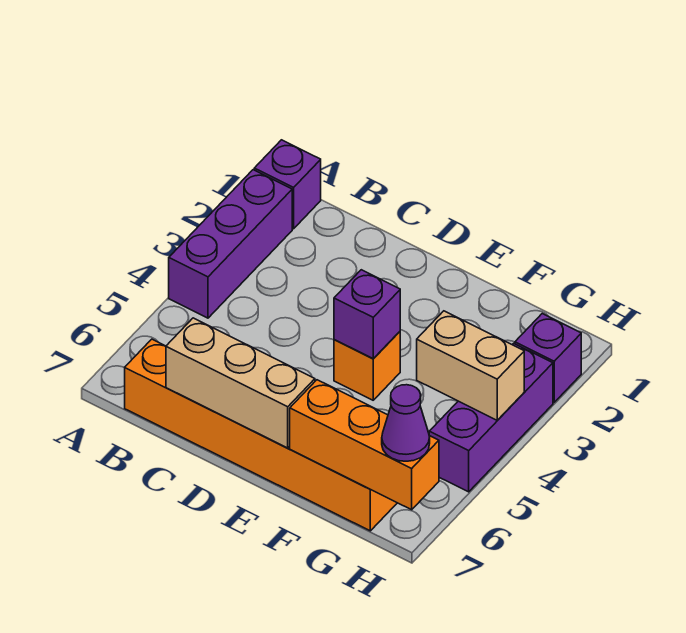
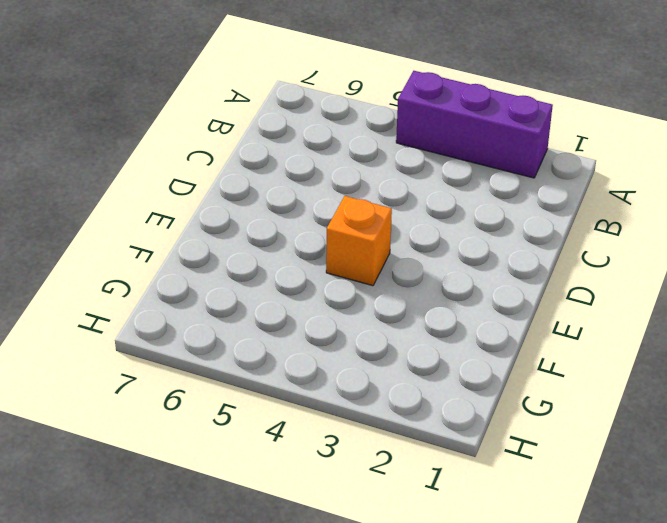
none -> purple 1x1 brick [254,140,321,229]
none -> orange 1x6 brick [125,339,397,531]

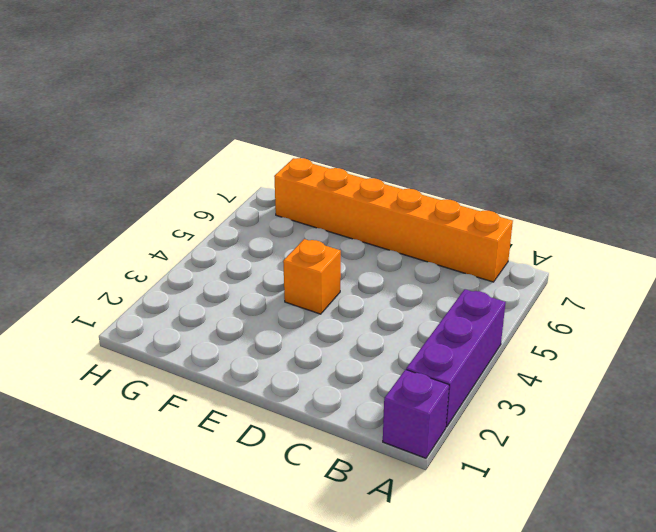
none -> purple 1x1 brick [515,314,581,402]
none -> purple 1x3 brick [429,343,553,492]

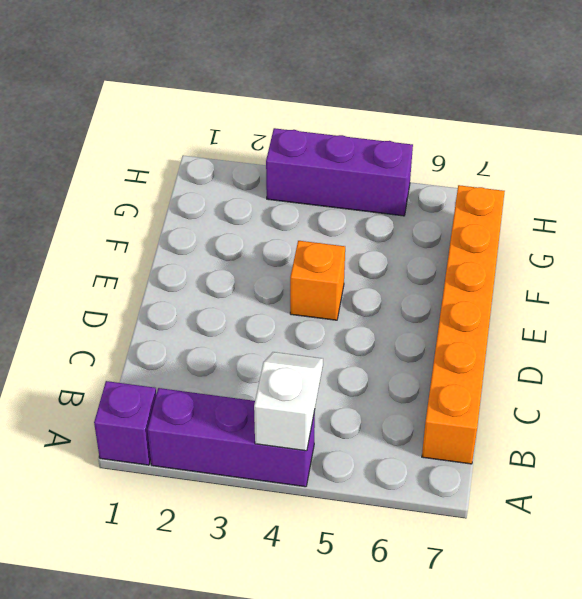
white 1x2 slope [254,352,323,451] -> none
none -> purple 1x1 brick [515,314,581,402]
none -> tan 1x3 brick [166,318,315,448]

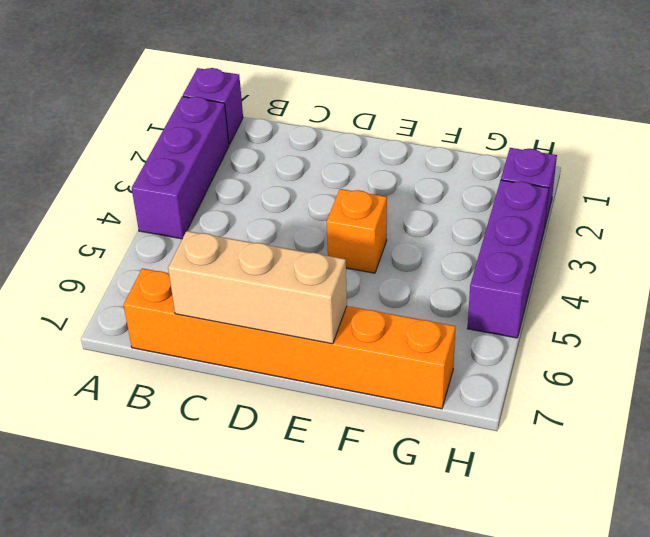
none -> purple 1x1 brick [334,270,400,359]
none -> orange 1x3 brick [290,380,439,510]

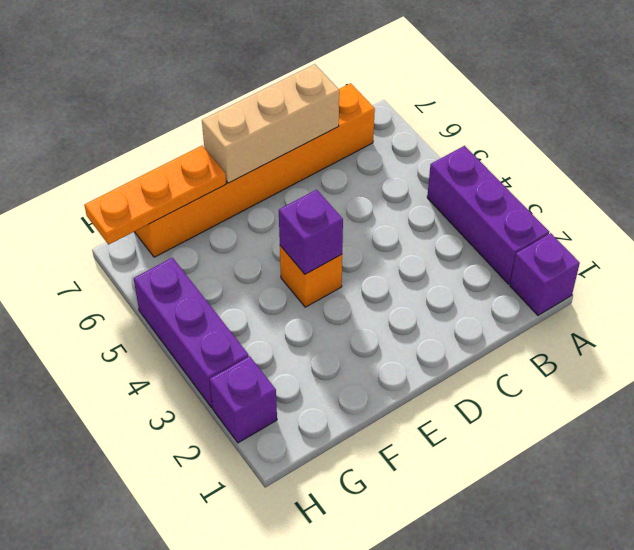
orange 1x3 plate [84,146,226,245] -> orange 1x3 brick [290,380,439,510]
none -> tan 1x2 brick [417,311,524,420]
none -> purple 1x1 cone [382,385,430,461]

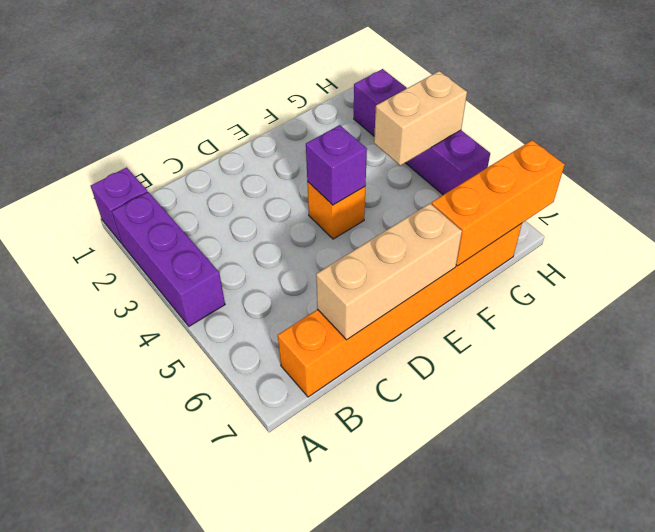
none -> purple 1x1 cone [382,385,430,461]

